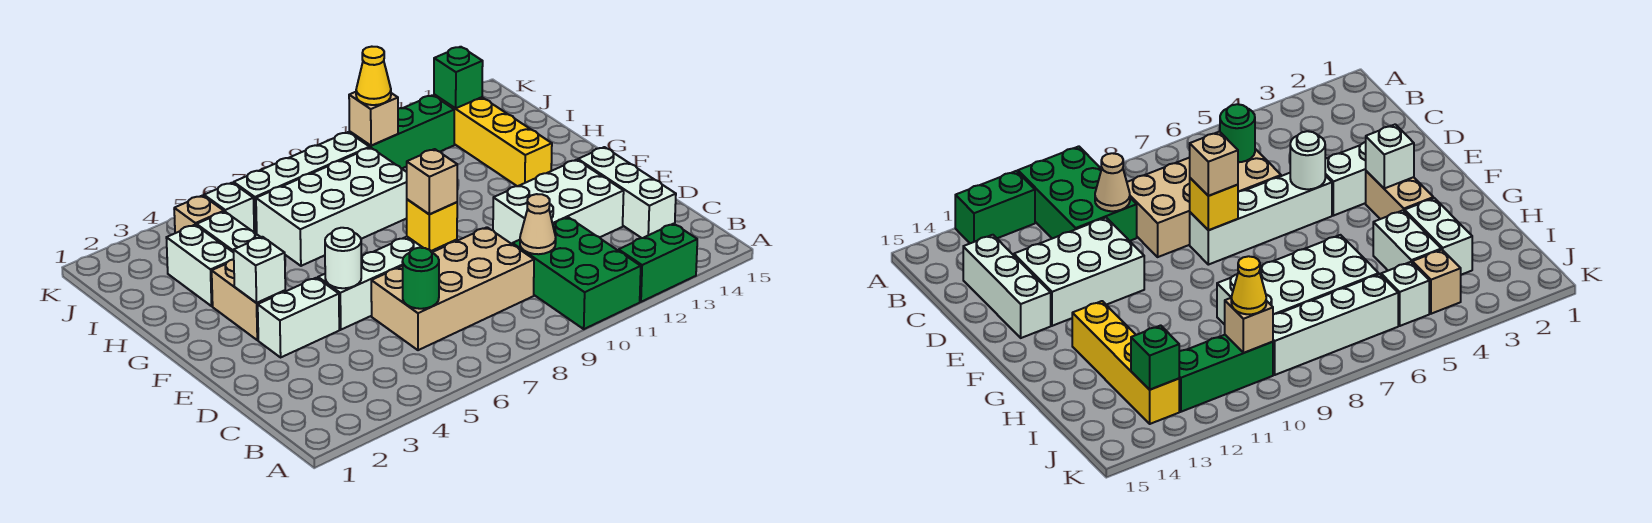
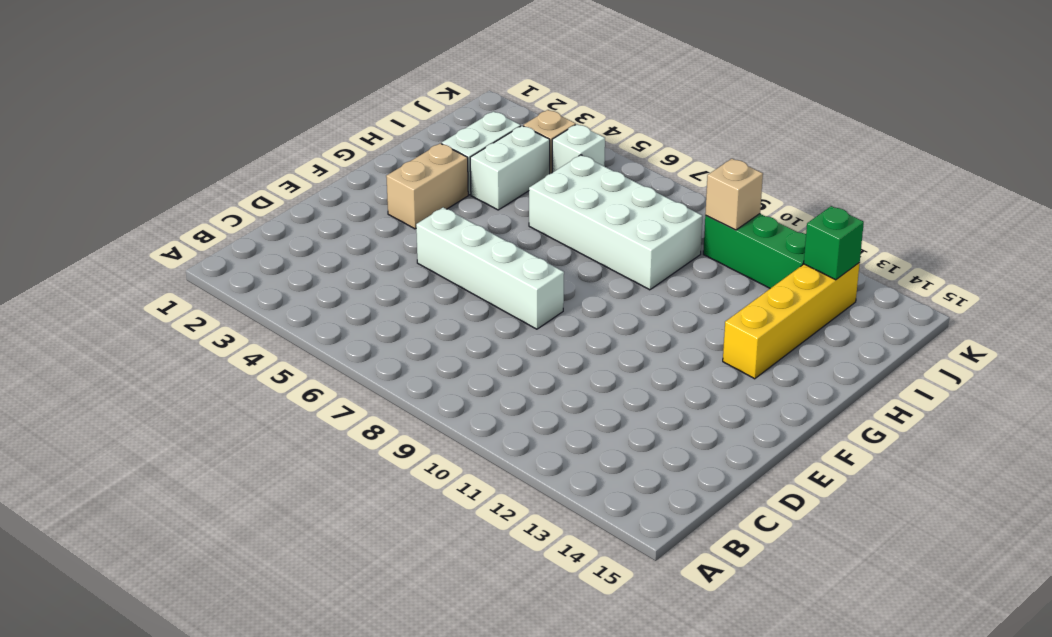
none -> green 2x3 brick [512,217,641,329]
none -> green 1x2 brick [619,224,697,302]
none -> tan 2x4 brick [371,227,534,350]

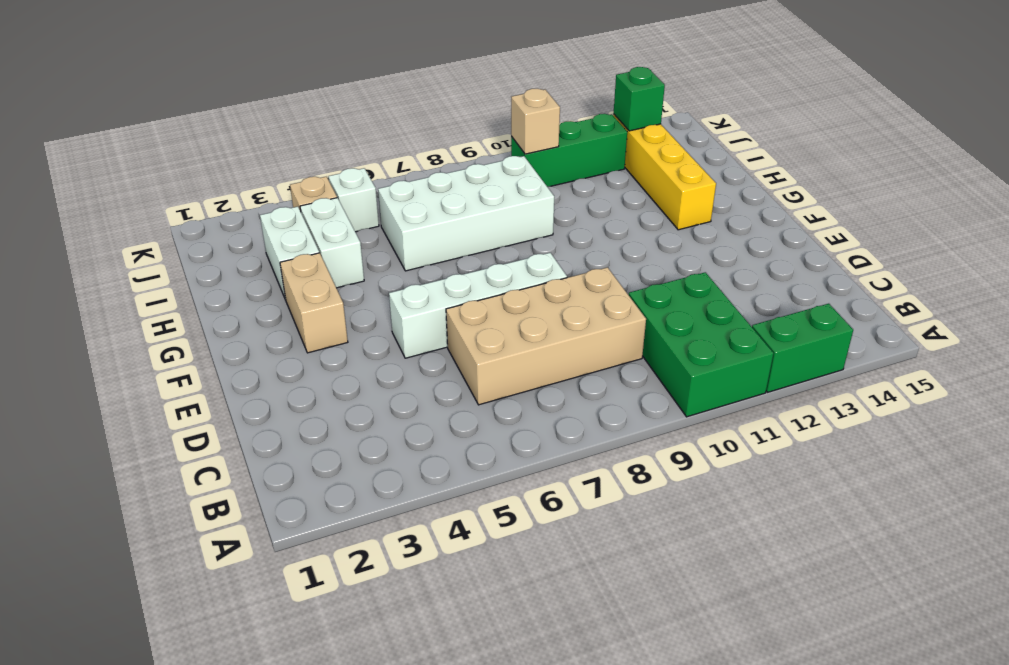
none -> white 1x3 brick [578,147,676,238]
none -> white 2x3 brick [493,160,624,244]
none -> white 1x2 brick [258,278,339,357]

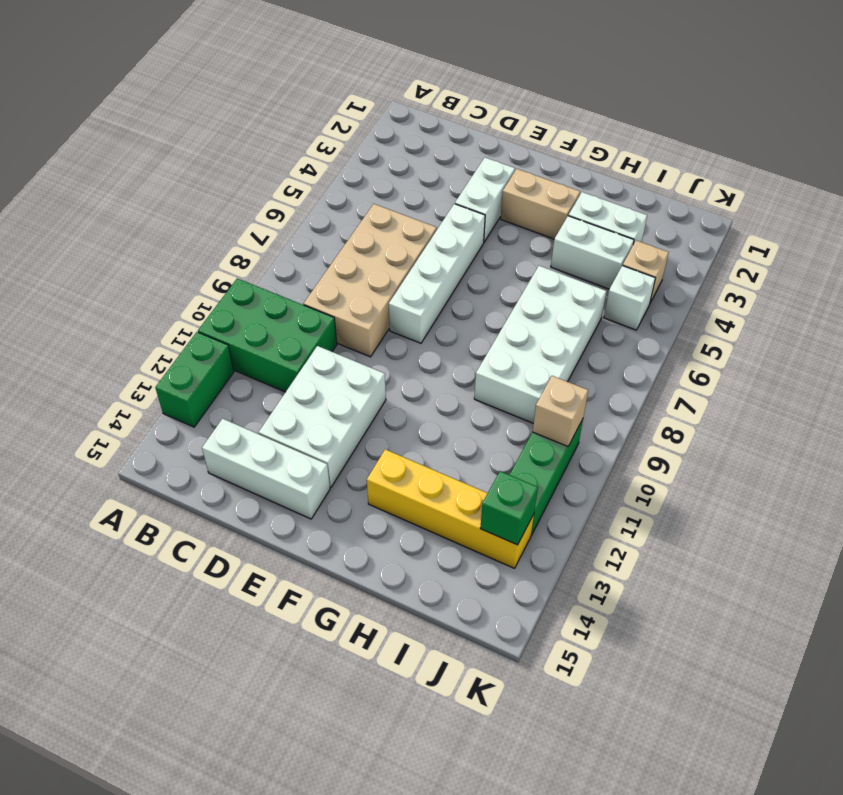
none -> white 1x4 brick [234,132,370,233]
none -> green 1x1 round brick [402,248,439,309]
none -> tan 1x1 cone [520,194,556,254]

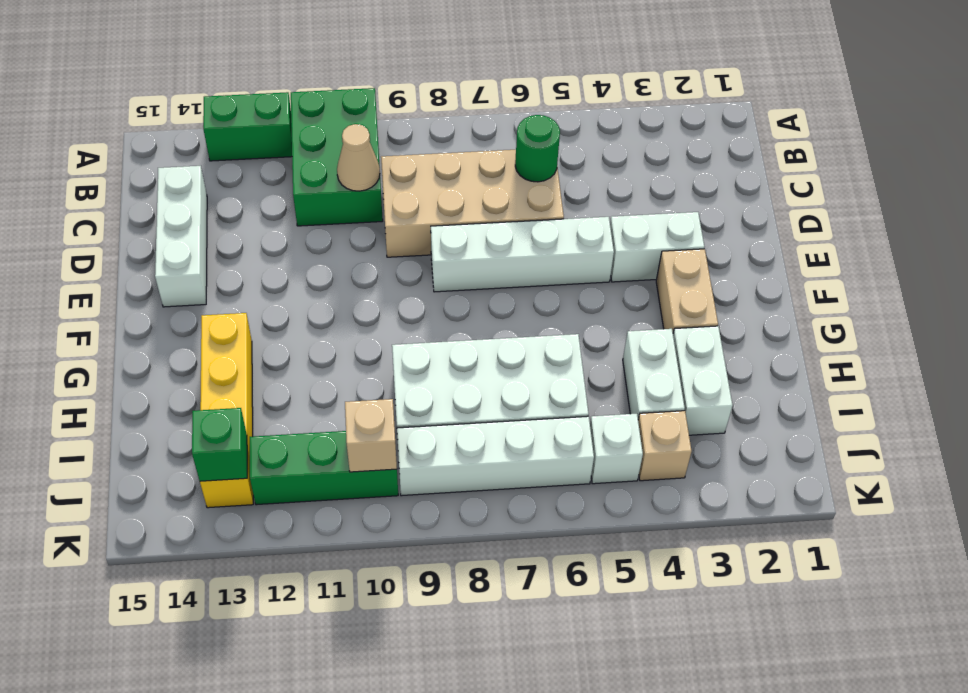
none -> white 2x3 brick [493,160,624,244]
none -> white 1x1 round brick [325,228,361,288]
none -> yellow 1x1 brick [407,199,457,251]

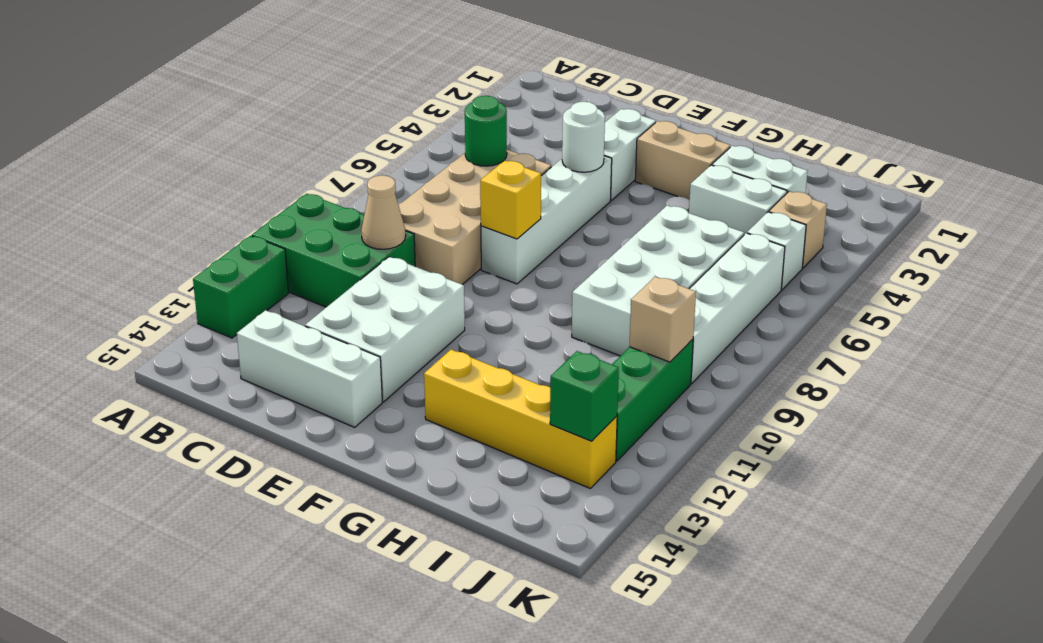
none -> white 1x1 brick [234,237,285,303]
none -> tan 1x1 brick [407,149,457,214]
none -> yellow 1x1 cone [356,47,391,105]

